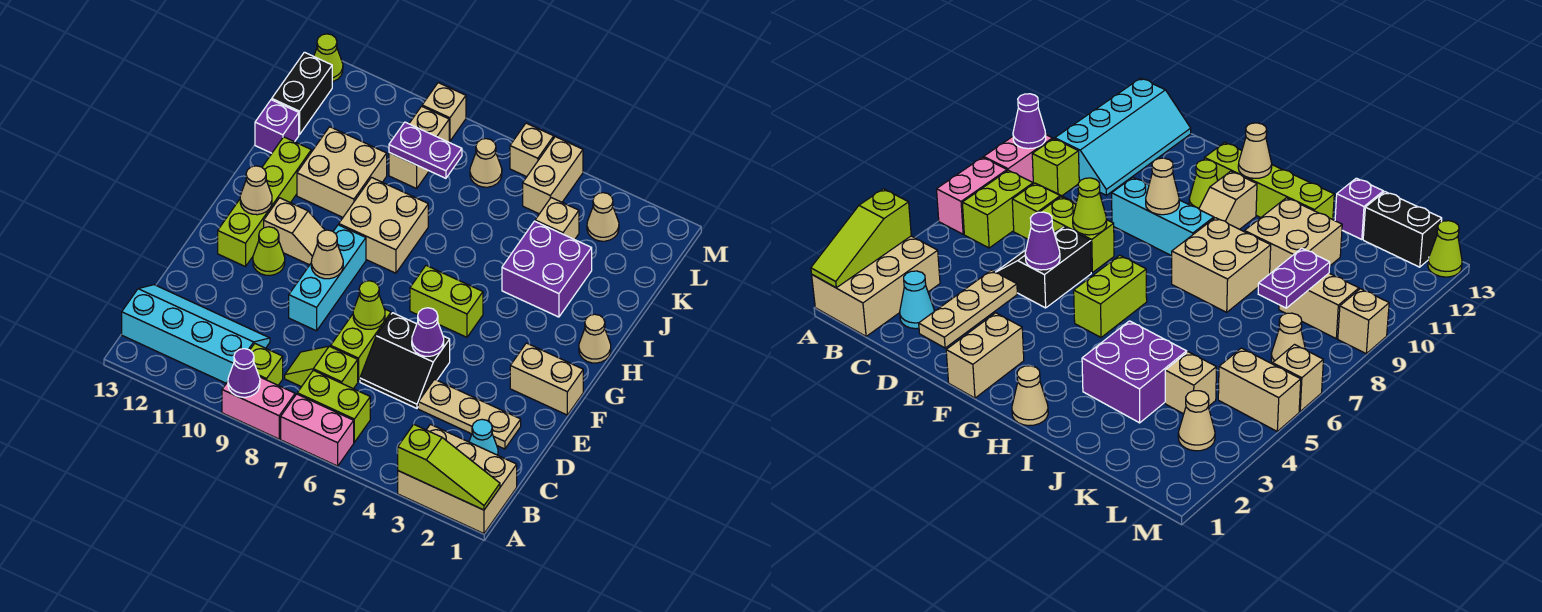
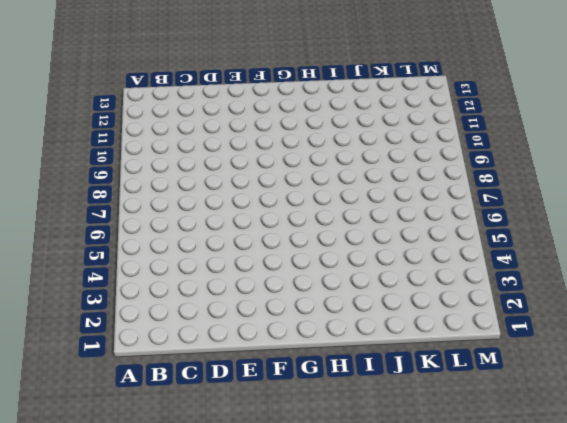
none -> tan 2x3 brick [398,424,517,534]
none -> pink 1x2 brick [281,394,354,466]
none -> pink 1x2 brick [222,377,295,439]
none -> lime 1x2 brick [297,370,370,442]

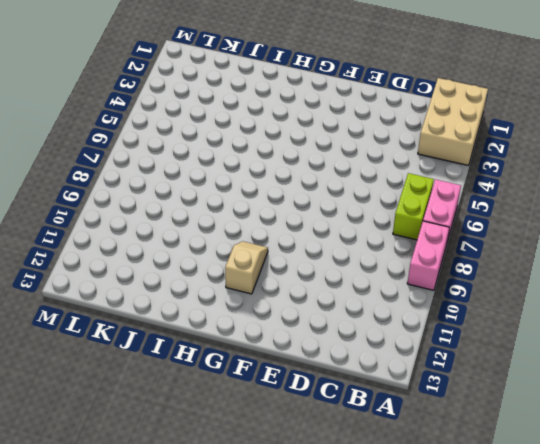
none -> lime 1x1 brick [250,344,283,385]
none -> cyan 2x4 slope [122,285,270,383]
none -> cyan 1x1 cone [469,419,498,455]
none -> lime 1x2 slope [285,346,358,389]

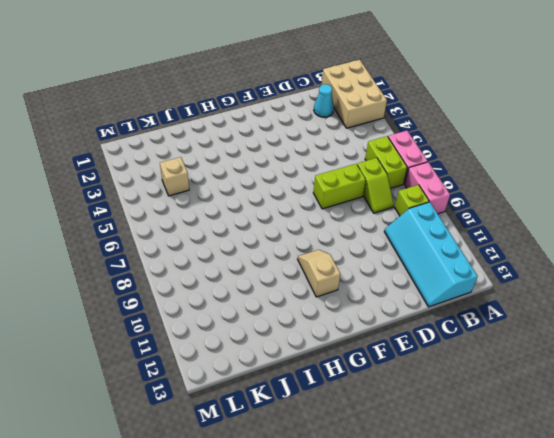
none -> tan 1x3 plate [418,379,521,449]
none -> black 2x2 slope [360,313,450,408]
none -> cyan 1x3 brick [289,225,366,331]
none -> tan 1x2 brick [510,343,583,415]

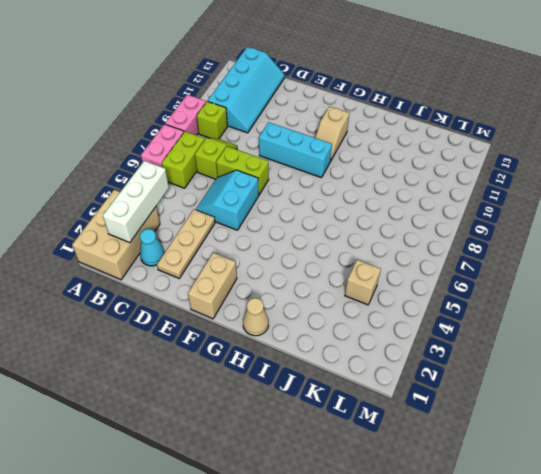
white 1x3 brick [103,161,169,243] -> none
cyan 2x2 slope [196,170,259,230] -> black 2x2 slope [360,313,450,408]
none -> lime 1x1 cone [253,227,285,275]
none -> lime 1x4 brick [218,137,311,267]
none -> lime 1x2 brick [410,266,483,337]
none -> tan 2x2 brick [339,178,428,273]

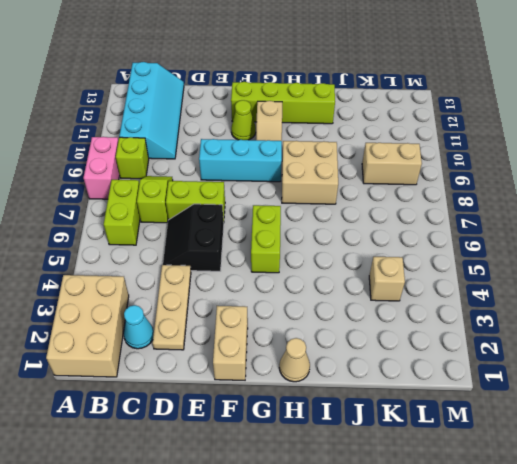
none -> pink 1x2 brick [281,394,354,466]
none -> purple 2x2 brick [502,221,592,317]
none -> tan 2x2 brick [297,127,387,217]
none -> purple 1x1 brick [255,100,299,153]

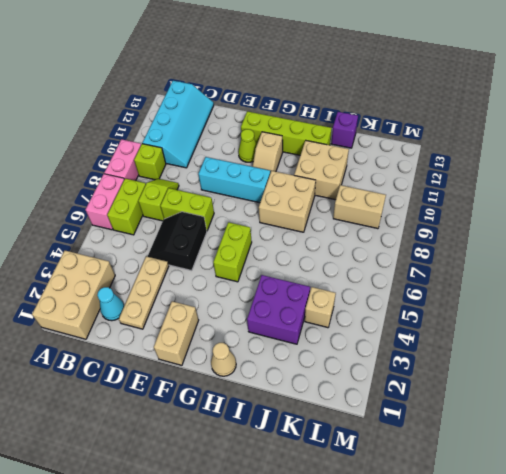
none -> black 1x2 brick [272,52,332,135]
none -> tan 1x1 cone [587,193,619,241]
none -> tan 1x2 brick [523,137,583,214]
none -> tan 1x1 cone [470,139,502,187]

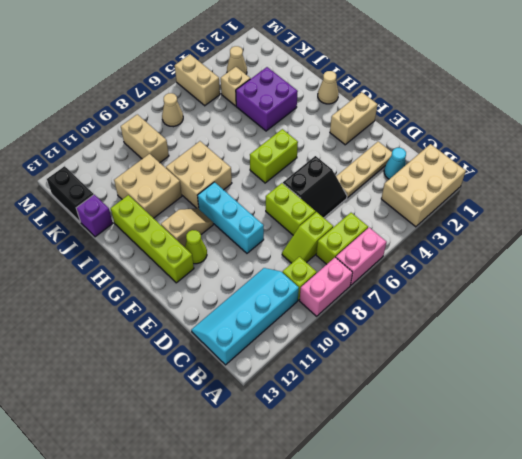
none -> tan 1x1 brick [510,123,554,177]
none -> tan 1x1 brick [422,83,466,141]
none -> lime 1x1 cone [314,34,343,82]
none -> lime 1x3 slope [398,424,500,510]

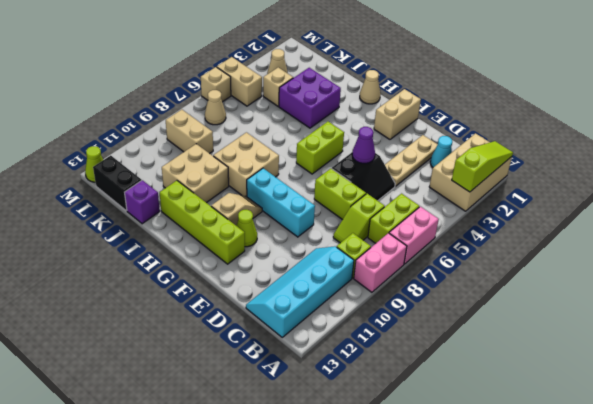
none -> tan 1x1 brick [422,83,466,141]
none -> purple 1x1 cone [228,349,260,397]
none -> lime 1x1 cone [353,281,385,329]
none -> tan 1x1 cone [311,230,343,279]

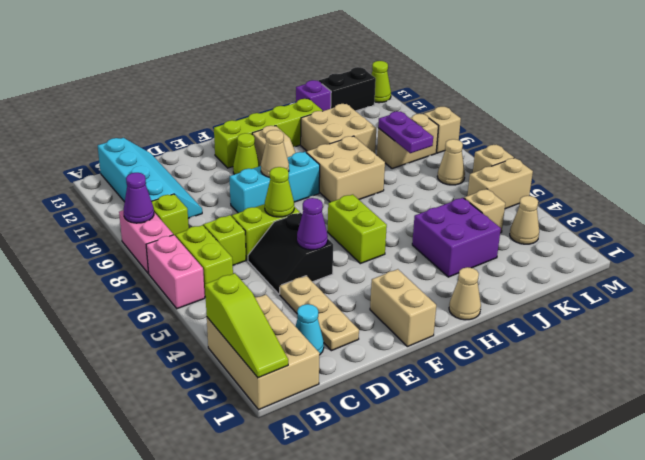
none -> tan 1x1 cone [240,166,272,215]

